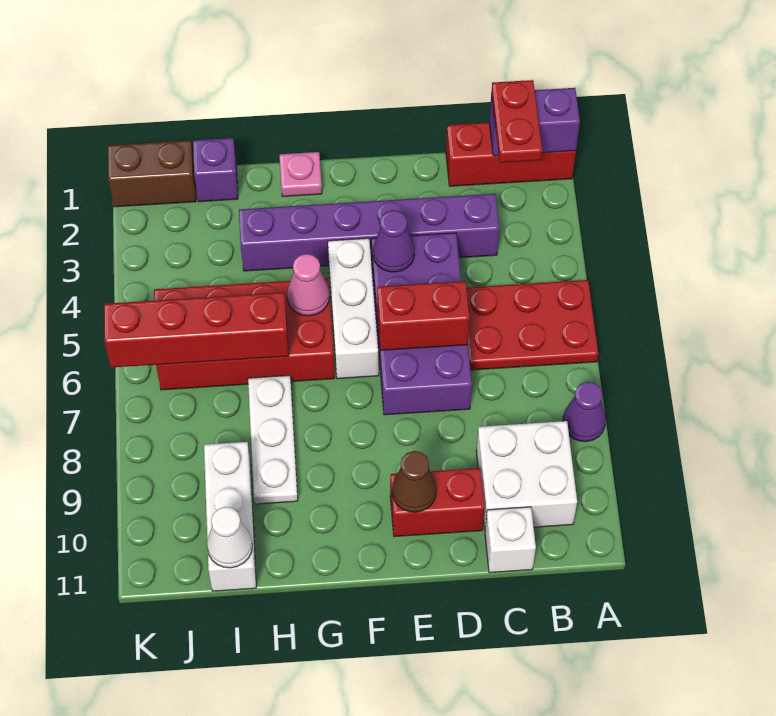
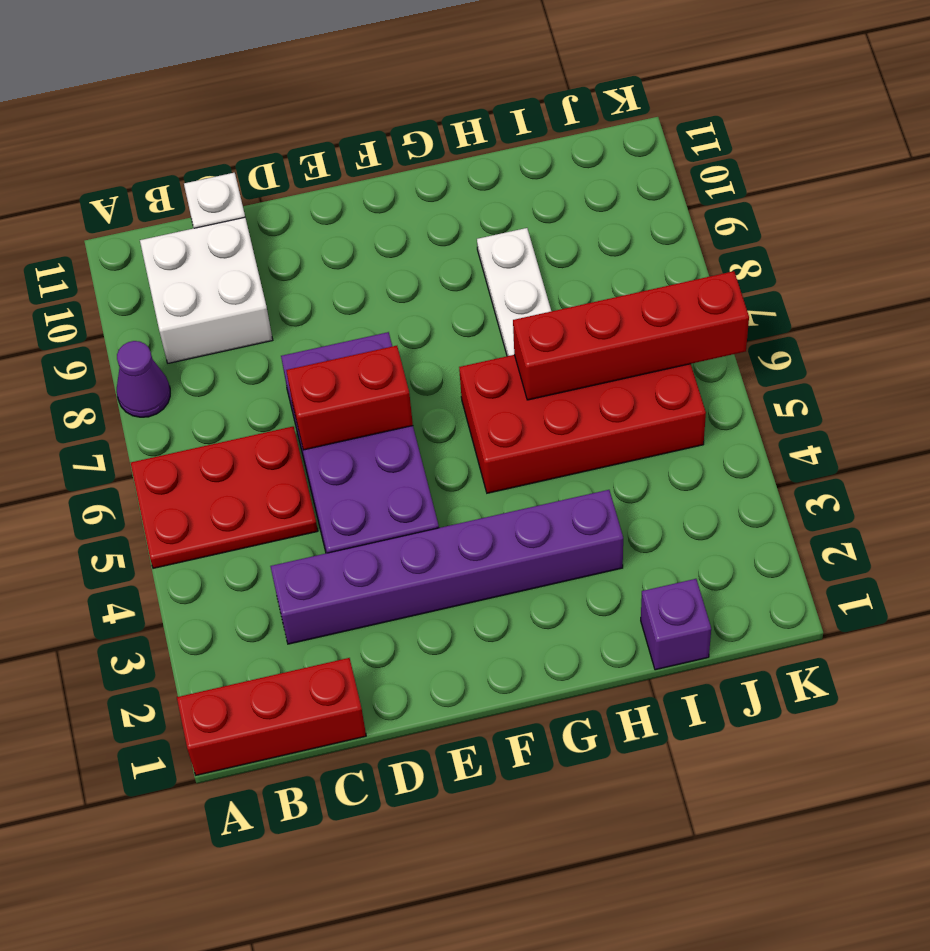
none -> red 1x2 brick [390,468,485,537]
none -> white 1x3 brick [328,238,379,379]
none -> pink 1x1 plate [279,152,322,197]

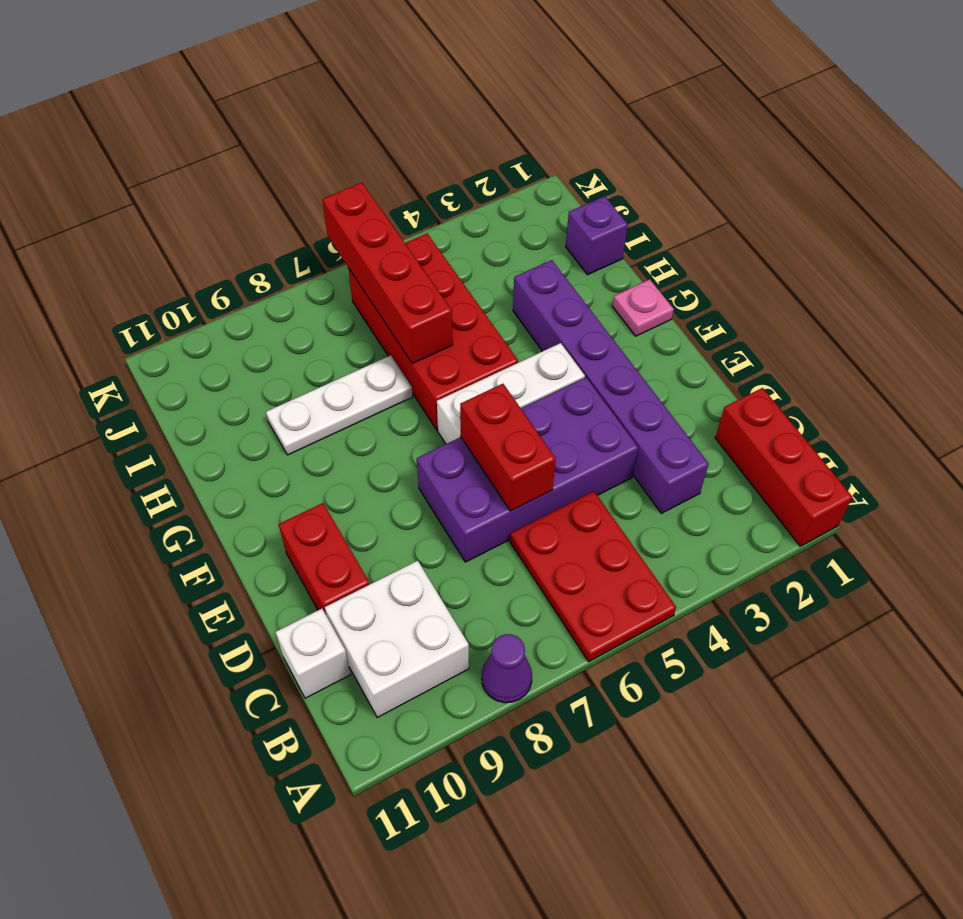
none -> white 1x3 brick [204,442,256,591]
none -> brown 1x2 brick [108,140,196,207]
none -> purple 1x2 brick [489,88,580,156]

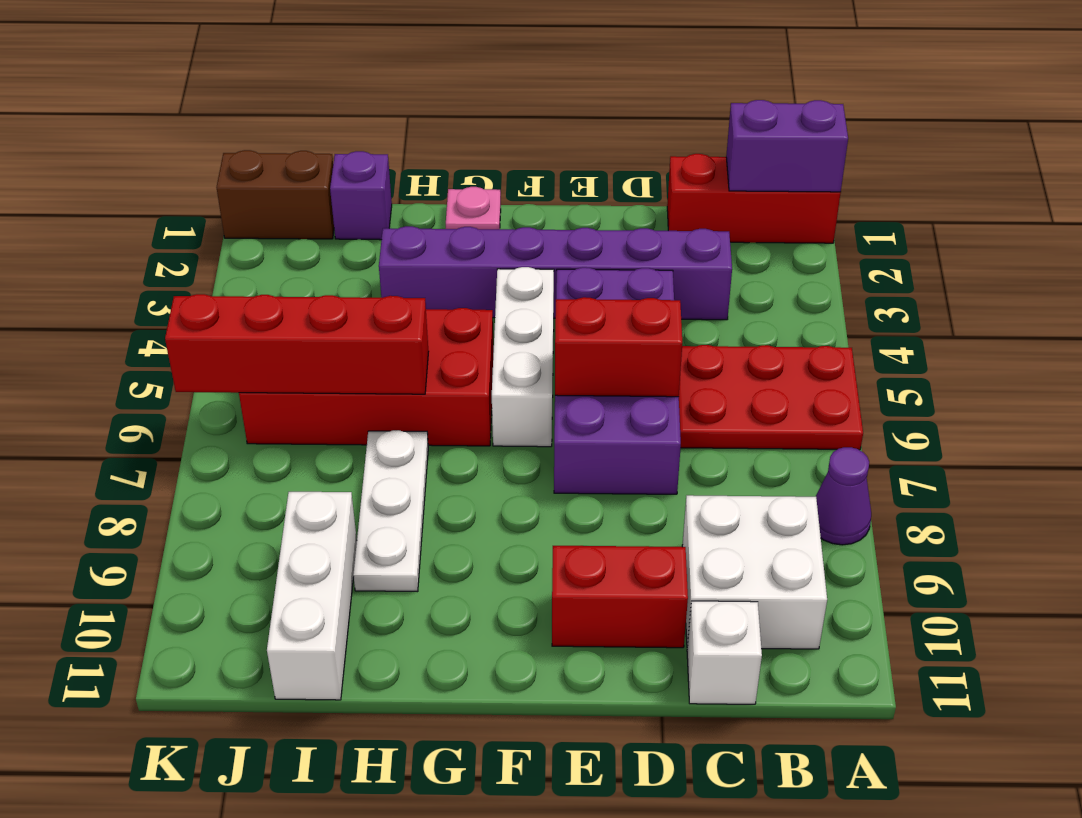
none -> purple 1x1 cone [373,210,415,272]
none -> brown 1x1 cone [392,451,436,512]
none -> pink 1x1 cone [287,254,330,316]

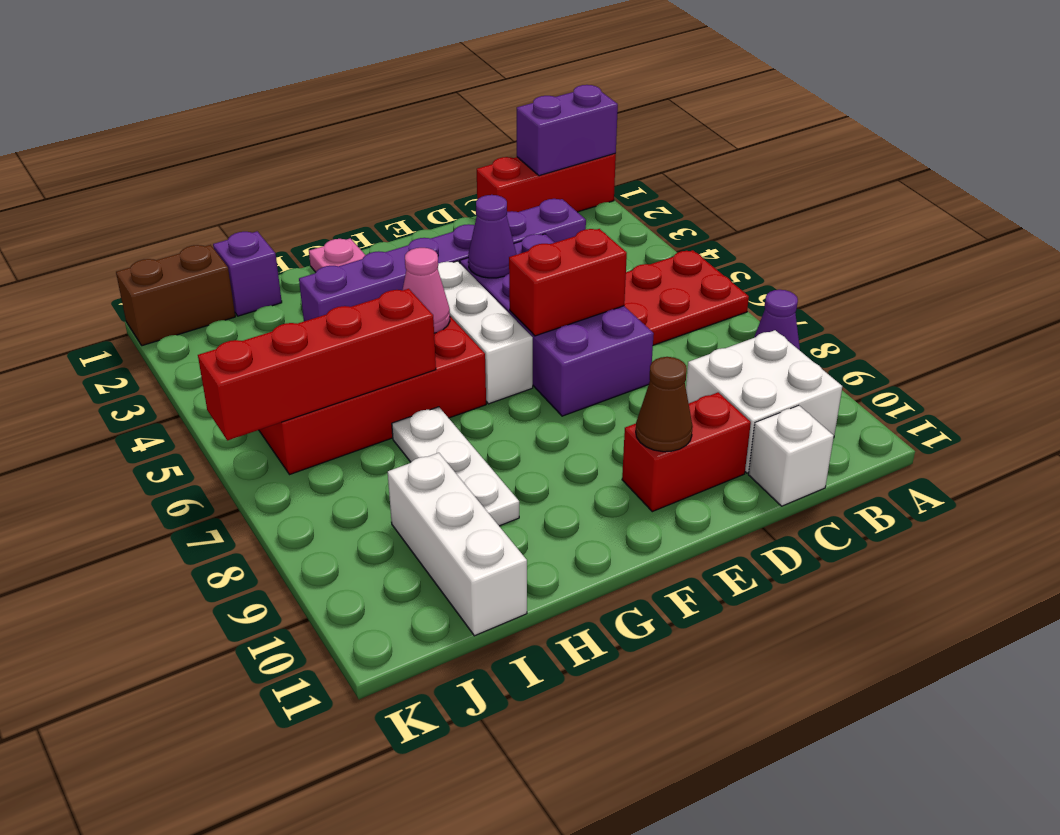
none -> white 1x1 cone [207,507,252,568]
none -> red 1x2 plate [491,80,542,163]

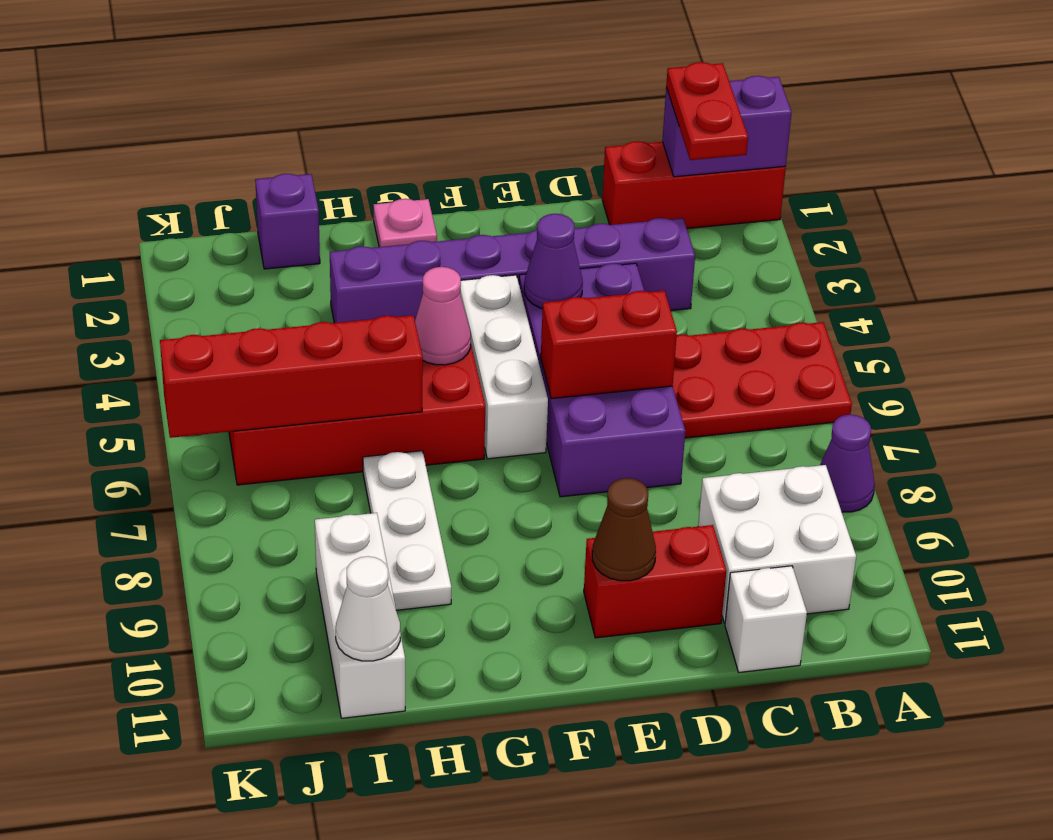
none -> brown 1x2 brick [108,140,196,207]

